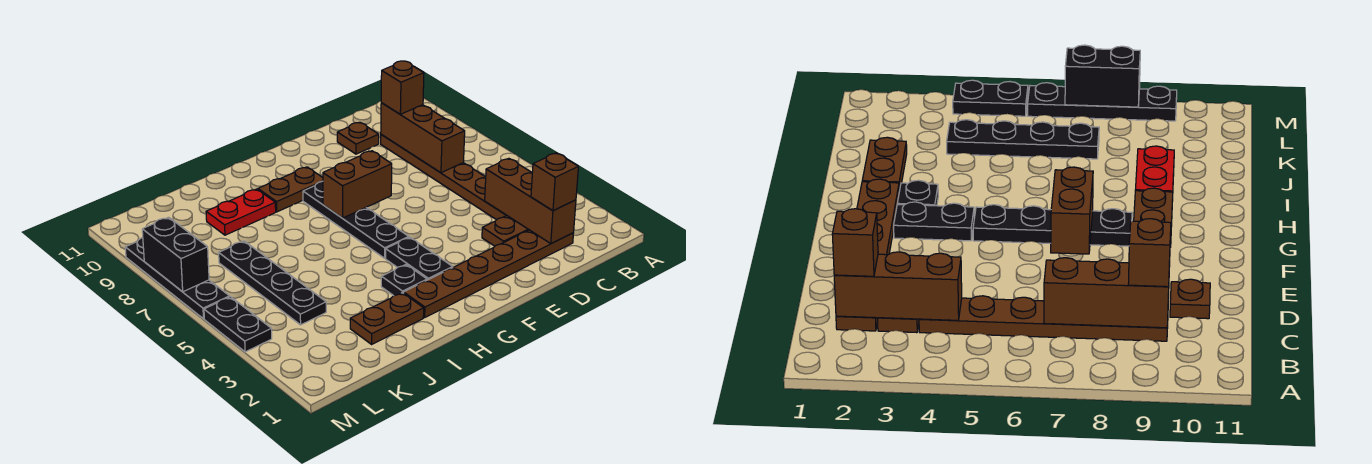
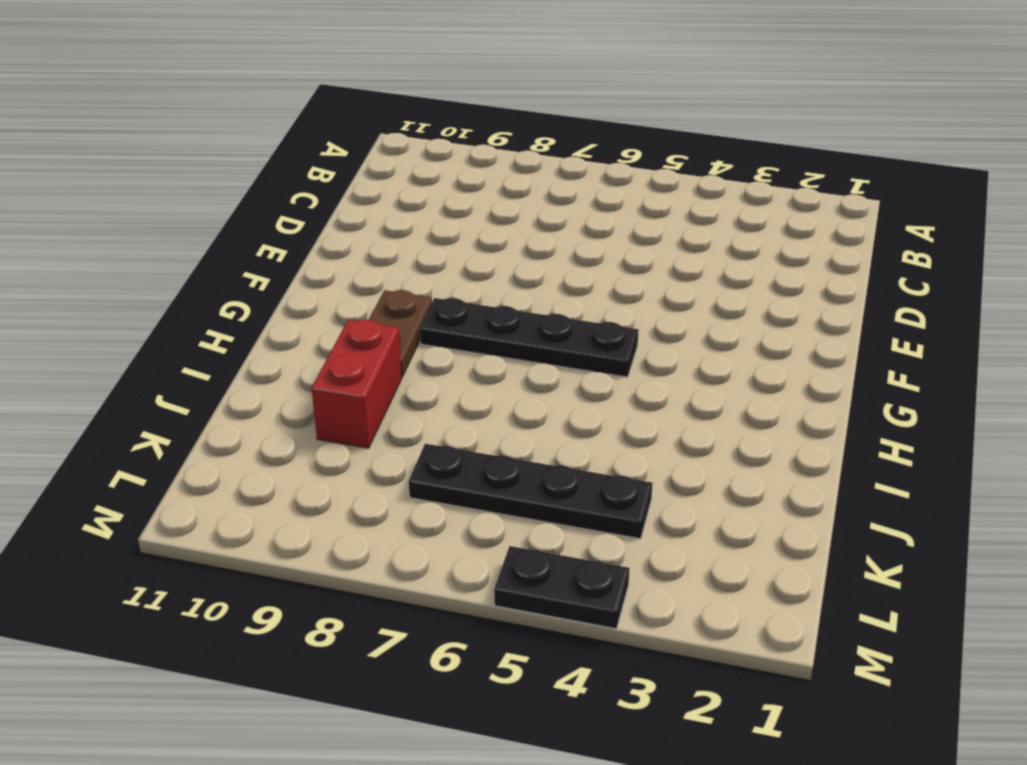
red 1x2 brick [312,320,402,448] -> red 1x2 plate [206,189,276,235]
none -> brown 1x6 plate [404,230,574,318]
none -> brown 1x2 plate [482,216,529,246]
none -> brown 1x6 plate [381,135,507,220]

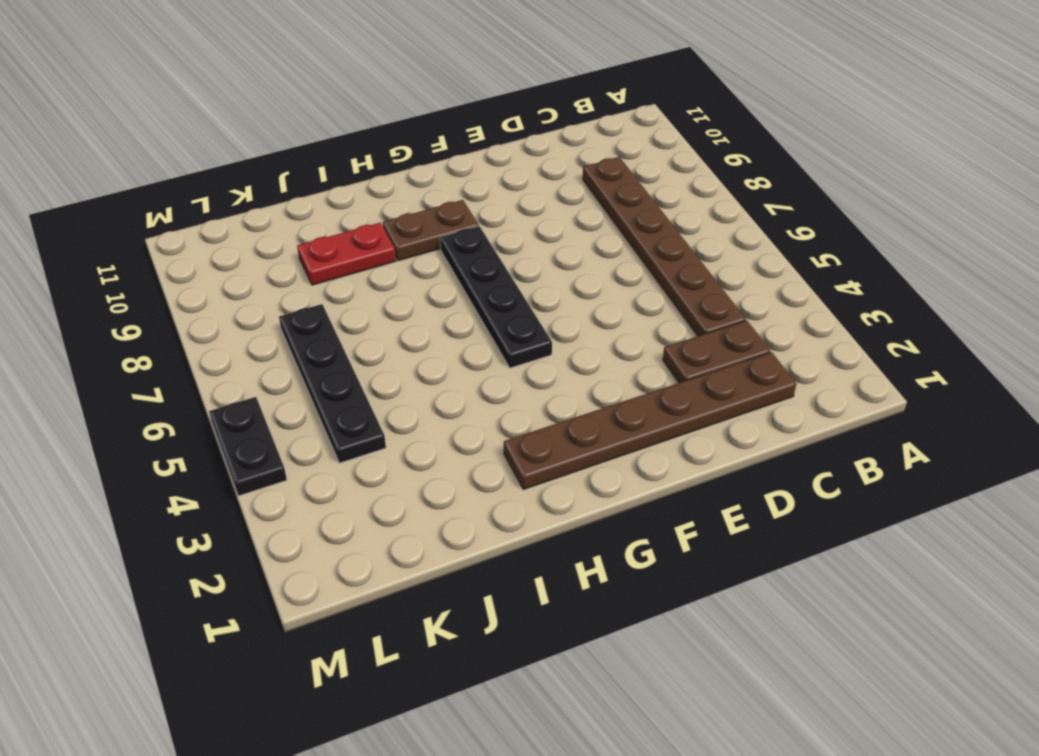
none -> brown 1x1 plate [337,122,379,154]
none -> black 1x2 plate [386,237,453,280]
none -> black 1x1 plate [381,265,427,296]

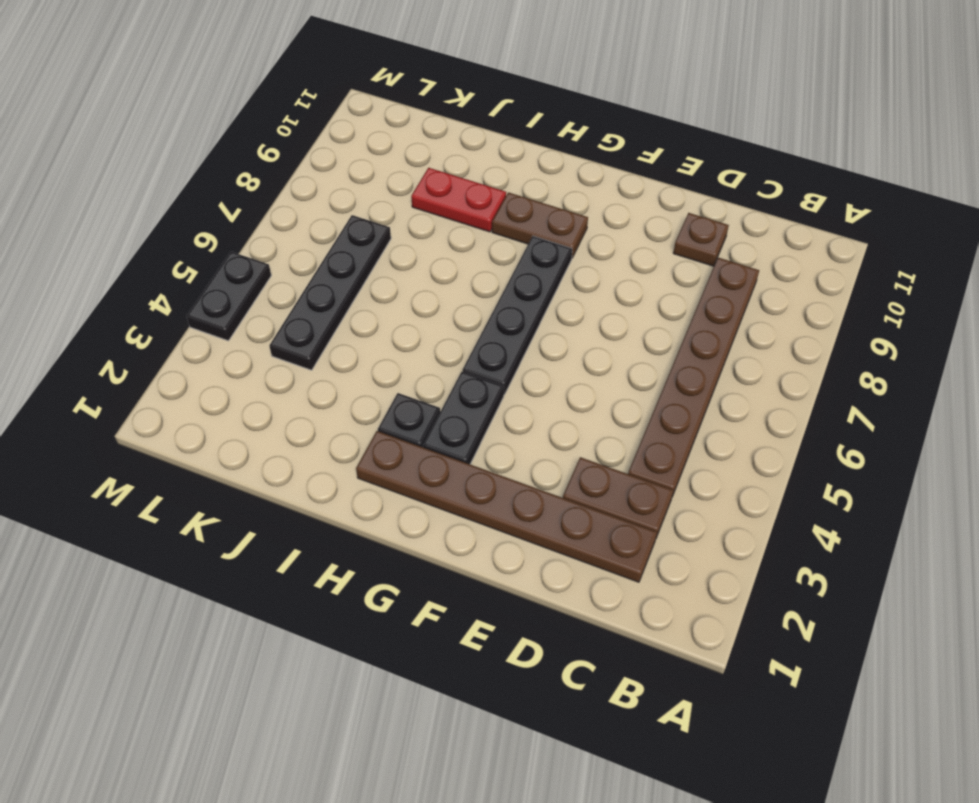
none -> brown 1x2 plate [350,293,424,344]
none -> black 1x4 plate [125,238,230,319]
none -> brown 1x3 brick [485,158,576,244]

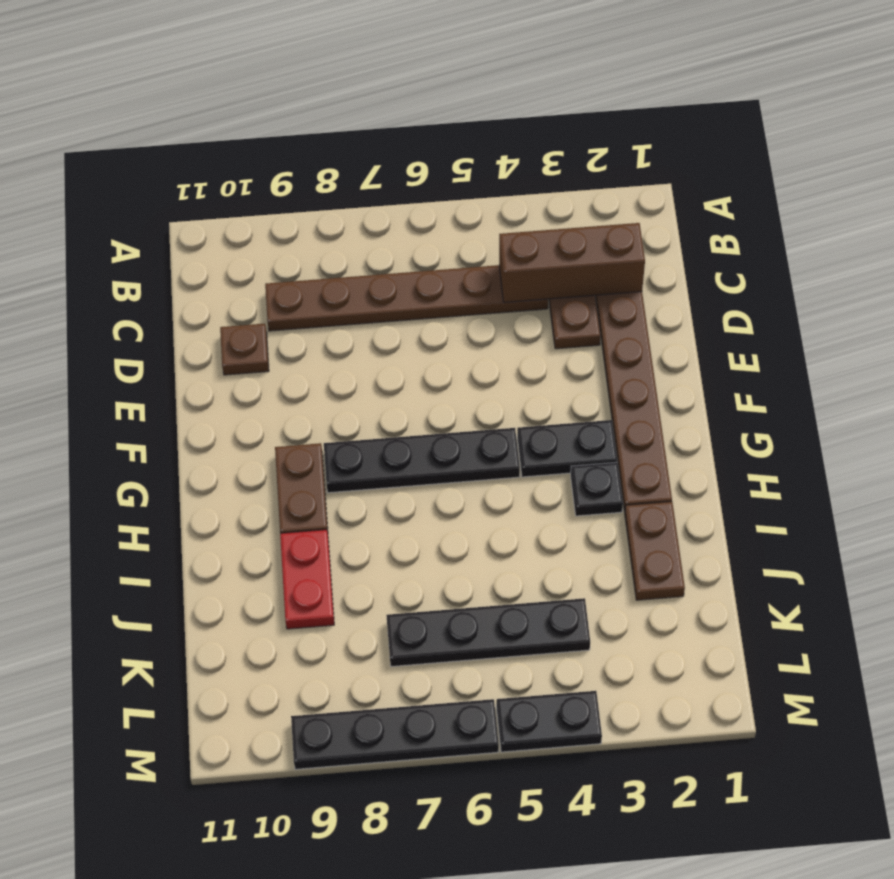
none -> brown 1x3 brick [381,103,465,173]
none -> brown 1x2 brick [323,151,392,218]
none -> black 1x2 brick [142,217,209,292]

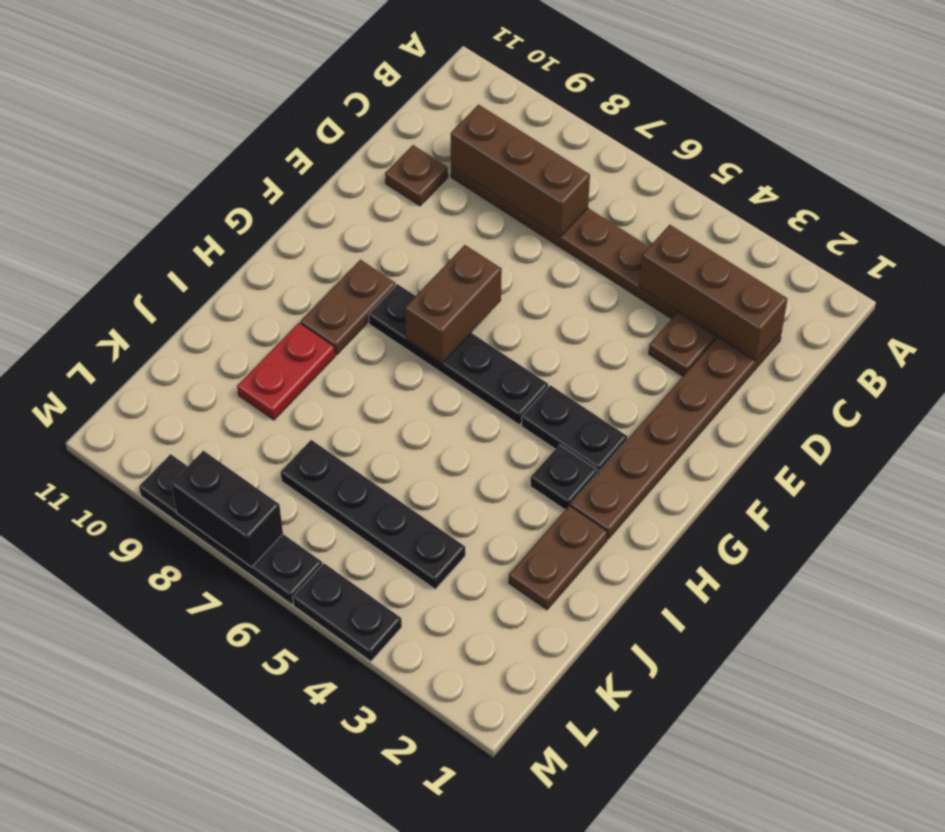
none -> brown 1x1 brick [531,153,578,211]
none -> brown 1x1 brick [381,61,424,114]

